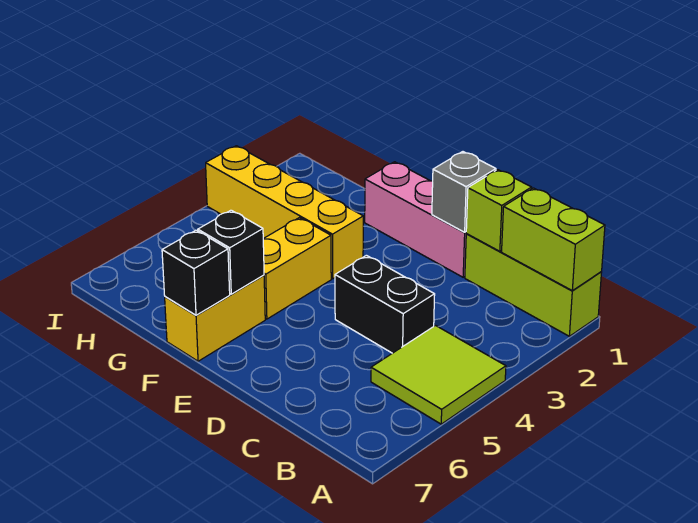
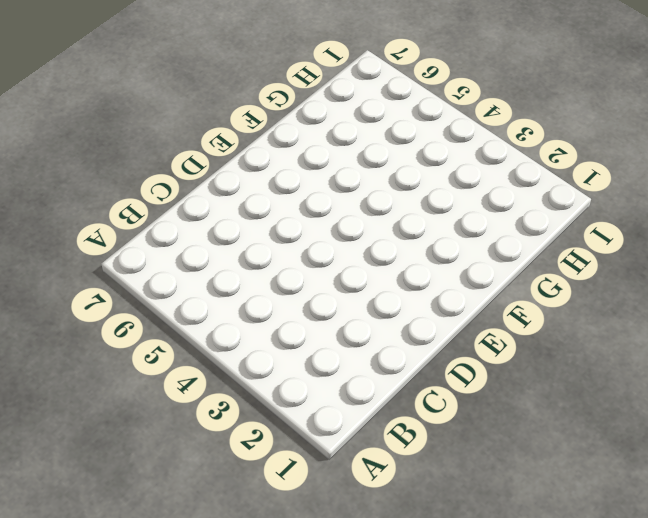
none -> lime 1x3 brick [465,234,602,336]
none -> lime 2x2 tile [371,326,506,424]
none -> black 1x2 brick [335,255,435,353]

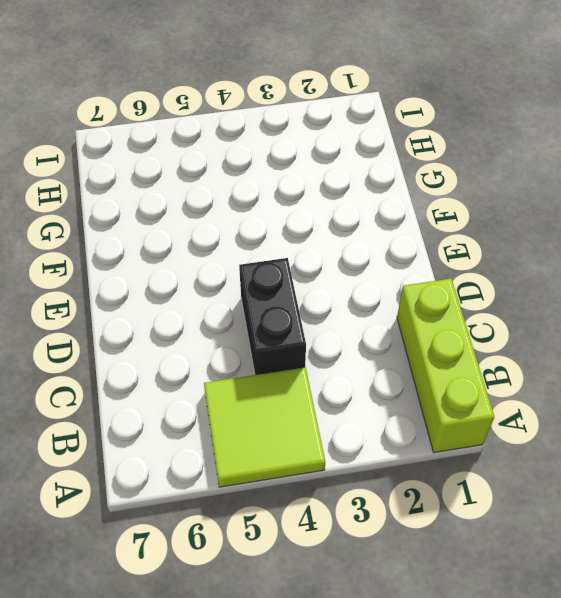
none -> pink 1x3 brick [365,162,466,277]
none -> yellow 1x4 brick [206,146,363,279]
none -> yellow 1x2 brick [263,218,331,319]

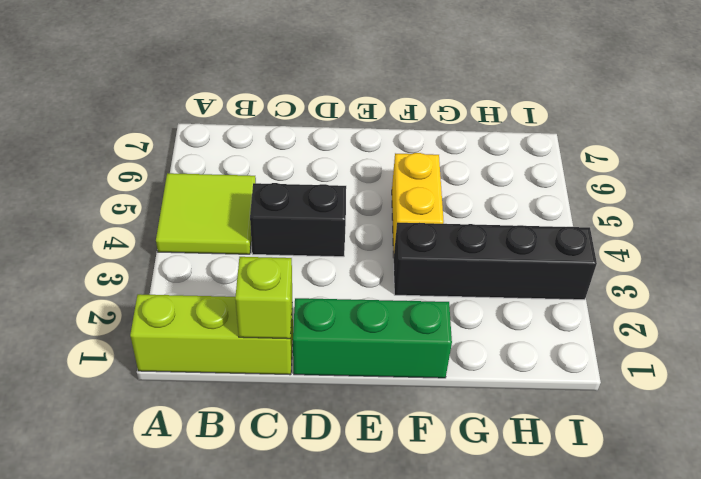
green 1x3 brick [293,298,452,378] -> pink 1x3 brick [365,162,466,277]
black 1x4 brick [394,223,597,300] -> yellow 1x4 brick [206,146,363,279]
none -> yellow 1x2 brick [165,275,265,361]
none -> lime 1x2 brick [502,188,605,291]
none -> grey 1x1 brick [432,152,496,232]

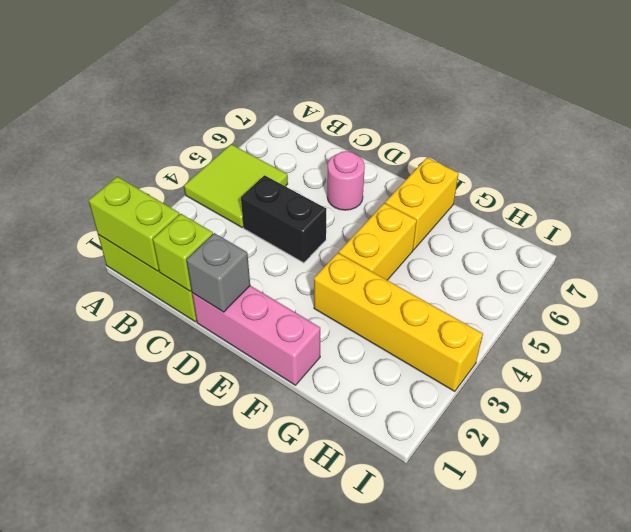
pink 1x1 round brick [327,151,365,210] -> none
none -> black 1x1 brick [198,210,264,294]
none -> black 1x1 brick [162,230,230,315]

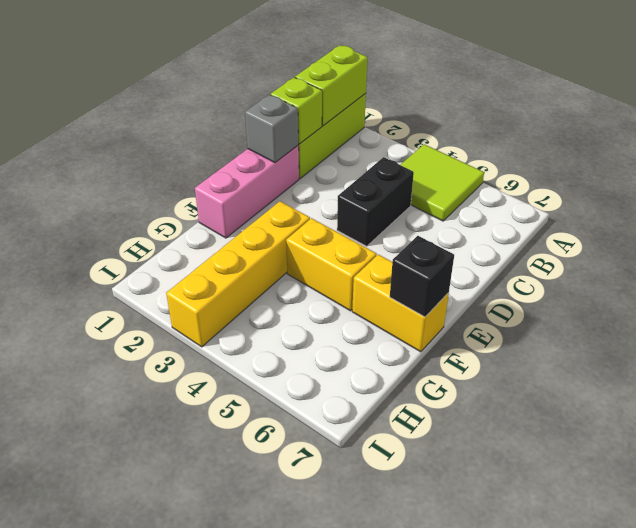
none -> black 1x1 brick [198,210,264,294]

